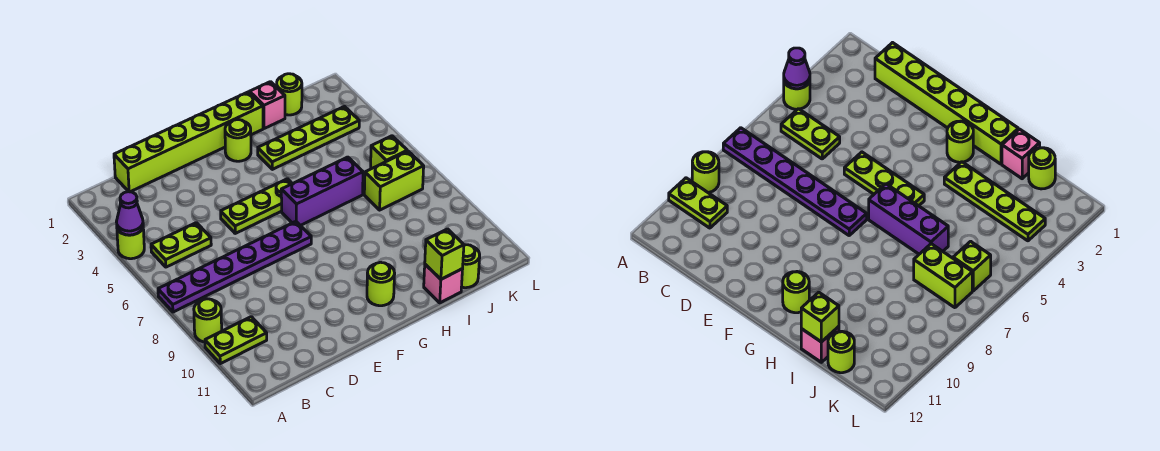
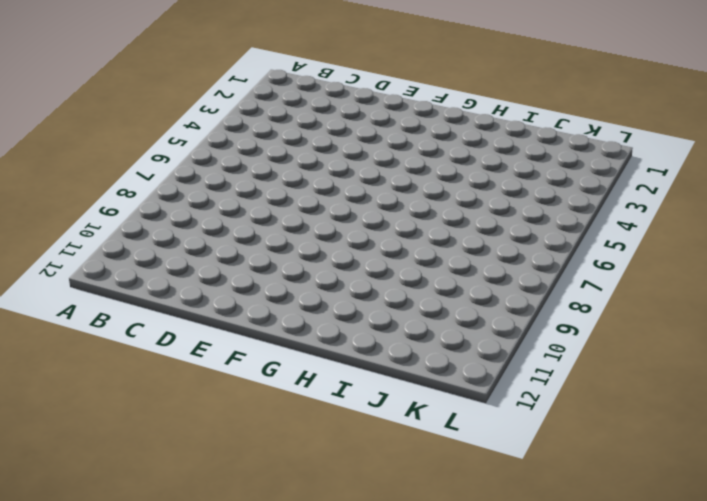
none -> lime 1x1 round brick [117,229,144,259]
none -> purple 1x6 plate [158,222,311,312]
none -> lime 1x1 round brick [194,299,222,342]

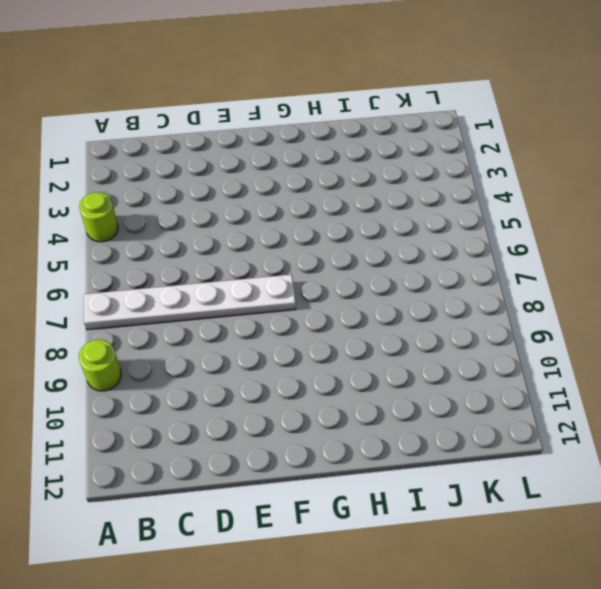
white 1x6 plate [84,274,296,330] -> purple 1x6 plate [158,222,311,312]
none -> lime 1x2 plate [205,317,267,364]
none -> lime 1x2 plate [151,223,211,267]
none -> lime 1x6 brick [114,92,263,192]

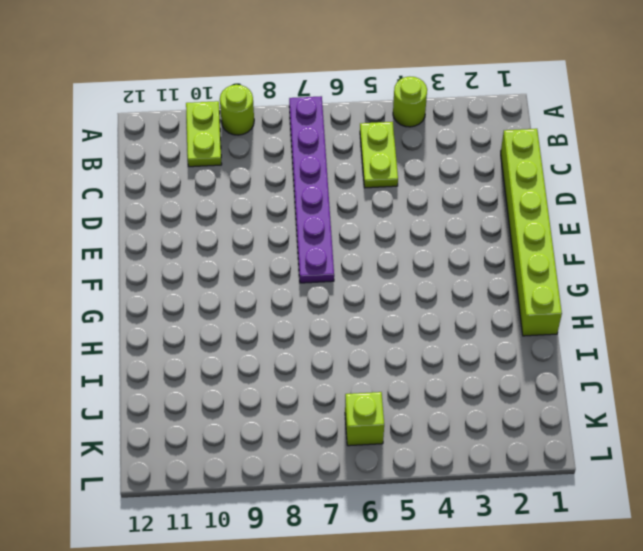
none -> lime 1x3 plate [221,179,292,233]
none -> lime 1x1 round brick [225,120,251,161]
none -> purple 1x3 brick [281,157,363,226]

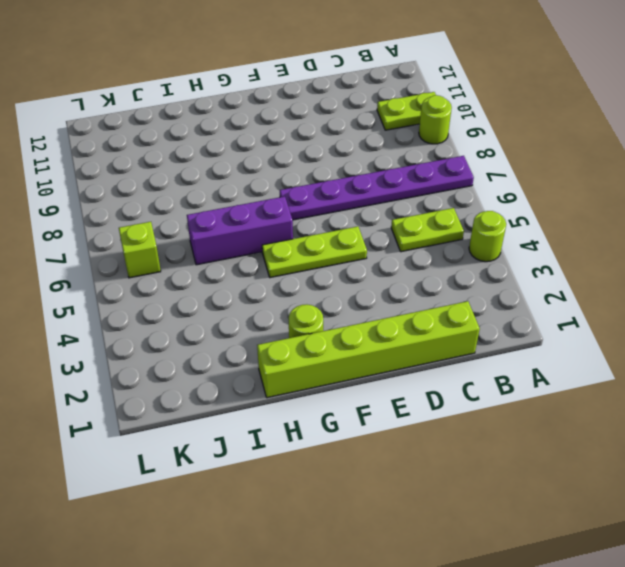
none -> lime 1x1 round brick [367,262,395,306]
none -> lime 1x4 plate [258,107,359,169]
none -> pink 1x1 brick [250,82,285,129]

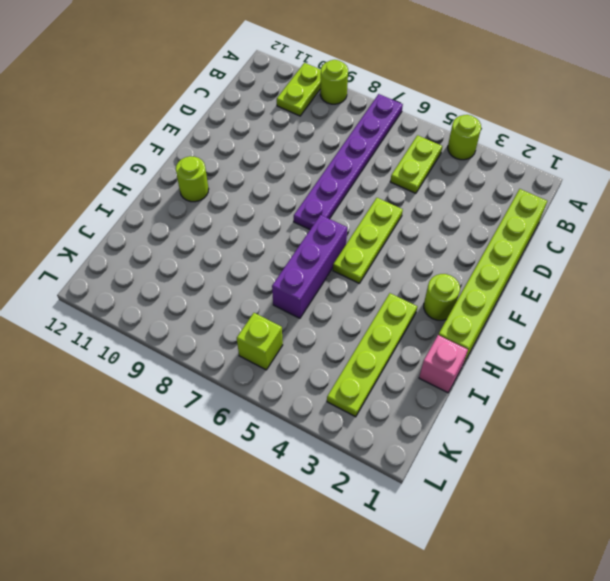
none -> pink 1x1 brick [424,264,463,303]
none -> lime 1x1 round brick [277,74,302,115]
none -> lime 1x2 brick [364,151,424,210]

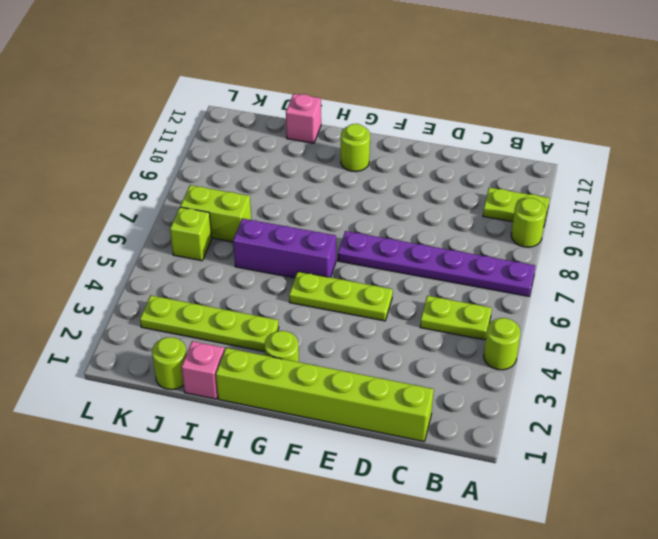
none -> lime 1x1 round brick [462,245,480,288]
none -> purple 1x1 cone [116,192,143,235]
none -> lime 1x1 brick [425,229,464,279]

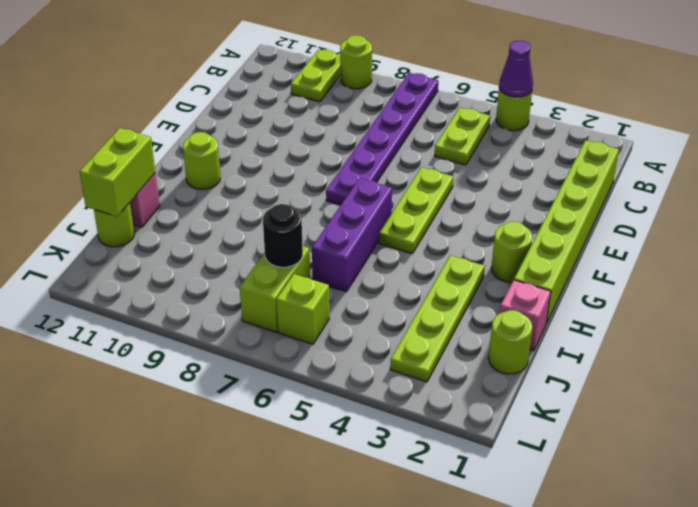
lime 1x2 brick [80,128,155,216] -> lime 1x1 brick [425,229,464,279]
black 1x1 round brick [263,204,303,267] -> none

